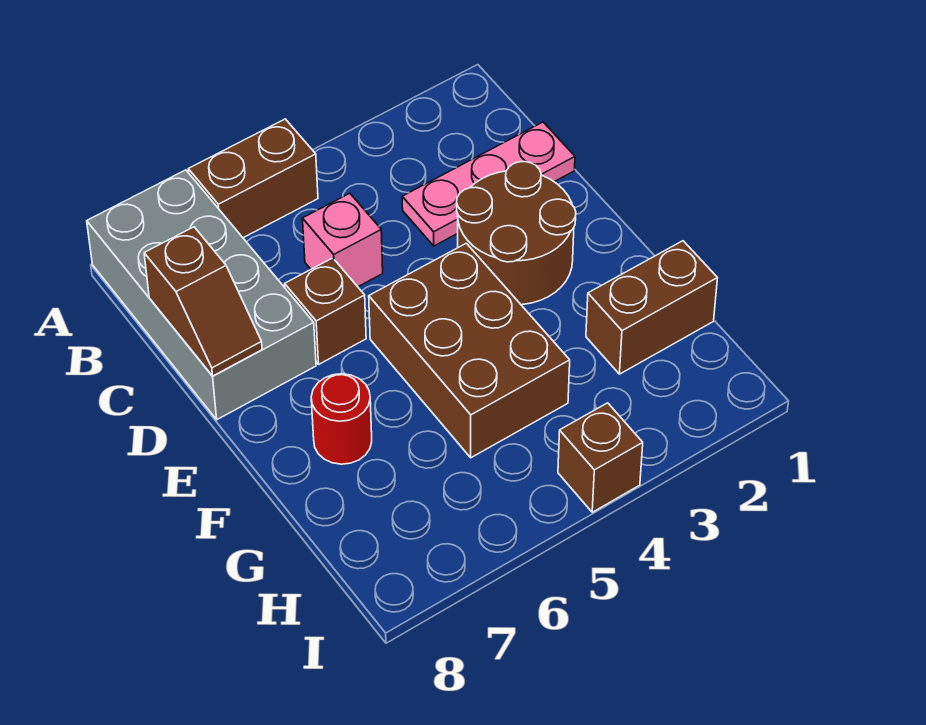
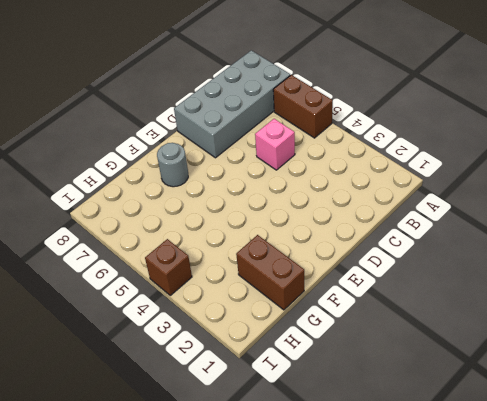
grey 1x1 round brick [157,143,188,187] -> red 1x1 round brick [311,374,372,464]
none -> pink 1x3 plate [402,122,575,246]
none -> brown 2x2 round brick [457,162,576,305]

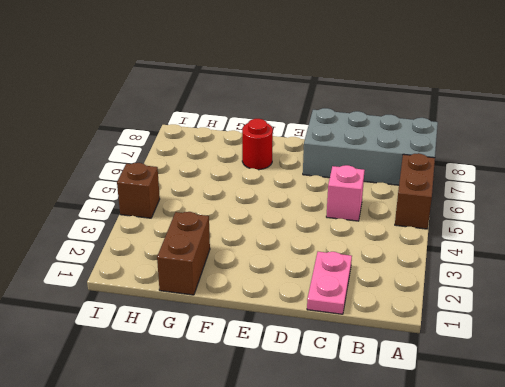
pink 1x2 plate [307,252,352,314] -> pink 1x3 plate [402,122,575,246]
none -> brown 2x2 round brick [457,162,576,305]
none -> brown 1x1 brick [285,258,366,364]

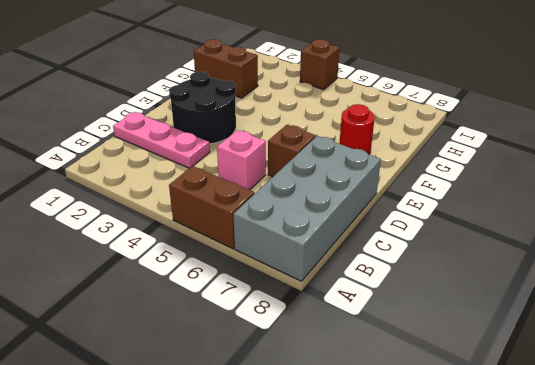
black 2x2 round brick [169,71,236,144] -> brown 2x2 round brick [457,162,576,305]
none -> brown 2x3 brick [369,243,570,458]
none -> brown 1x2 slope [144,227,262,376]

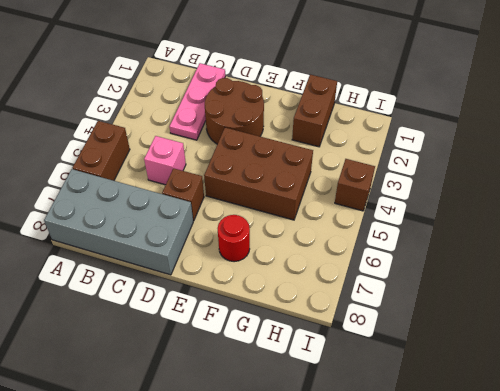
none -> brown 1x2 slope [144,227,262,376]

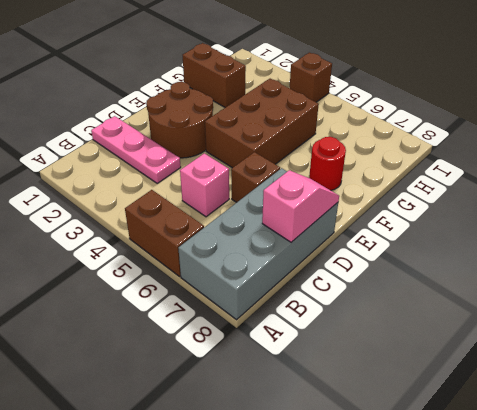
pink 1x2 slope [262,170,339,242] -> brown 1x2 slope [144,227,262,376]

